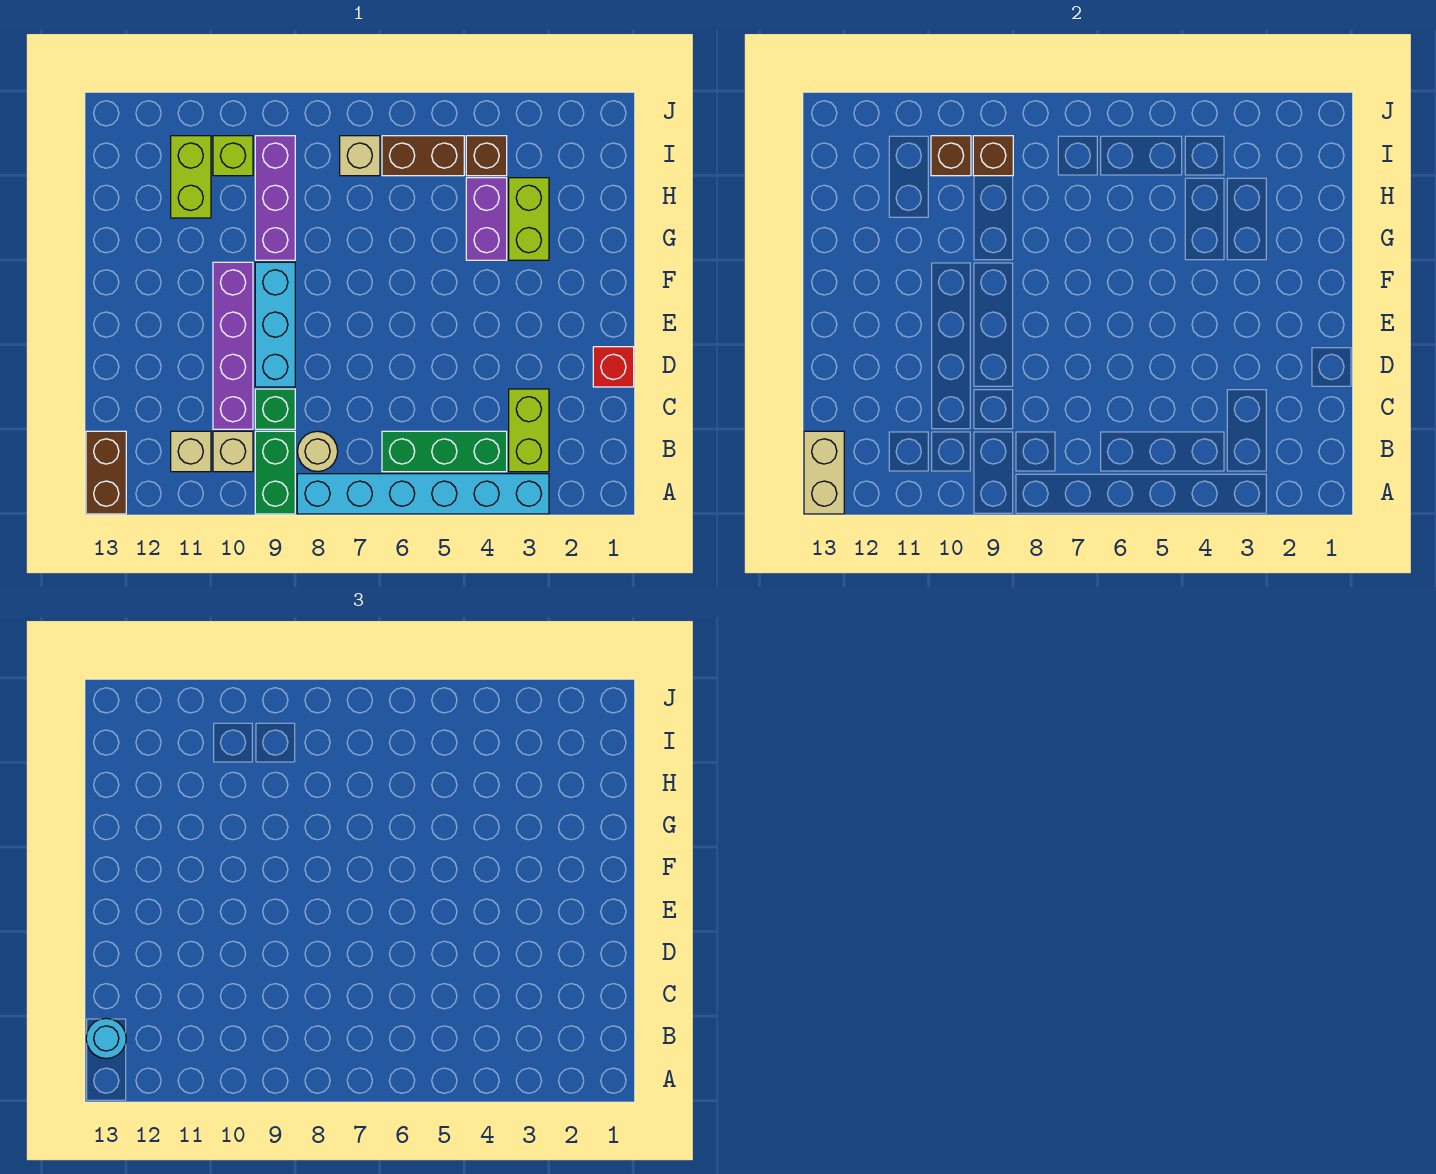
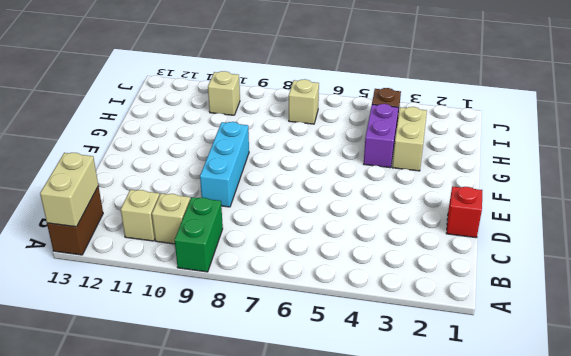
tan 1x2 brick [392,107,427,171] -> lime 1x2 brick [509,178,549,260]
tan 1x1 brick [208,71,240,115] -> lime 1x1 brick [213,136,253,176]
none -> cyan 1x6 brick [297,474,549,514]
none -> lime 1x2 brick [509,389,549,472]
none -> green 1x3 brick [382,431,507,472]

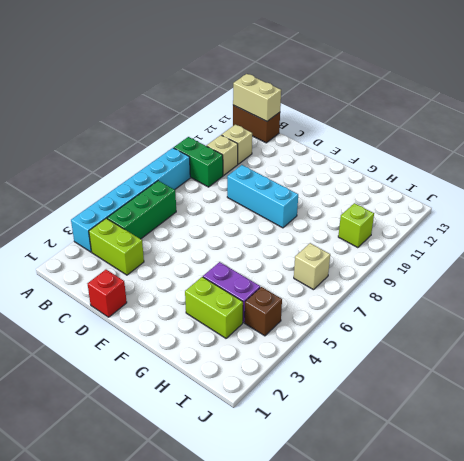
none -> tan 1x1 round brick [297,431,338,472]
none -> green 1x1 brick [255,389,295,429]
none -> purple 1x4 brick [213,262,253,429]

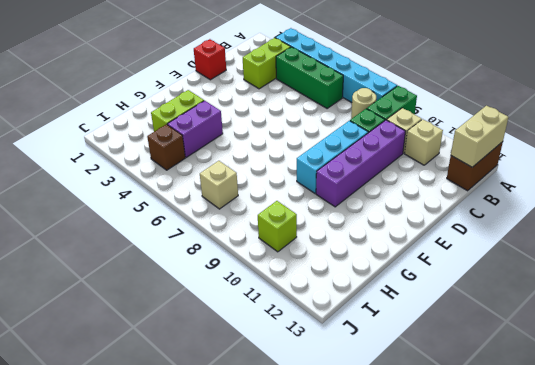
none -> purple 1x3 brick [255,136,295,260]
none -> lime 1x2 brick [171,136,211,218]
none -> brown 1x2 brick [382,136,464,176]

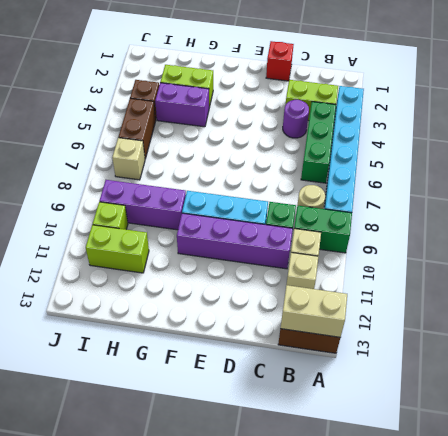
purple 1x1 round brick [283,100,309,138] -> none
none -> brown 1x1 brick [973,136,1013,176]
none -> brown 1x1 brick [931,136,971,176]
none -> cyan 1x1 round brick [86,1018,126,1059]

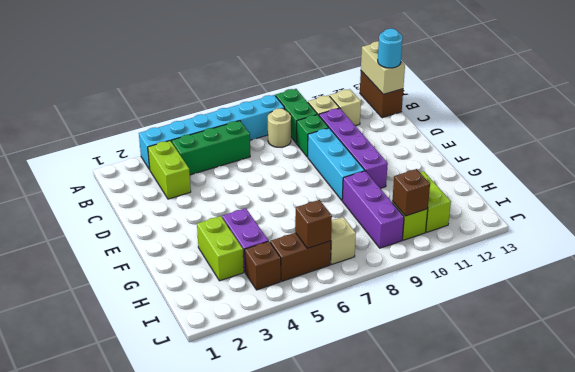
brown 1x1 brick [295,200,332,248] -> brown 1x1 brick moved to [973,136,1013,176]
none -> red 1x1 brick [593,347,634,387]

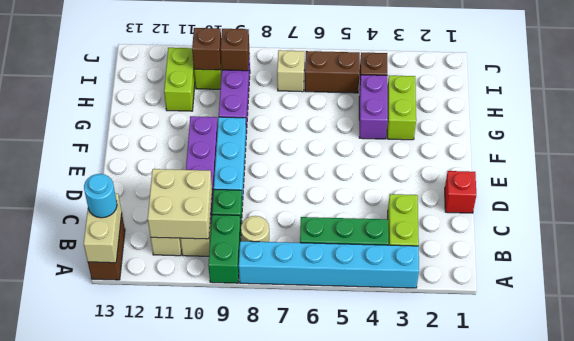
tan 2x2 brick [148,169,212,239] -> none

